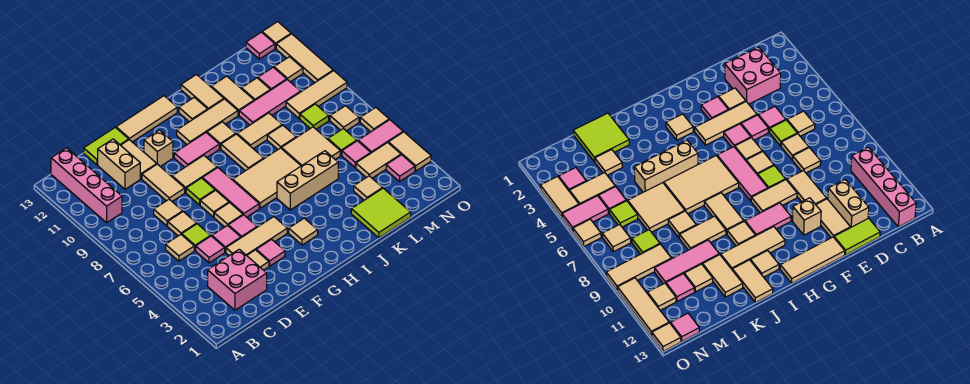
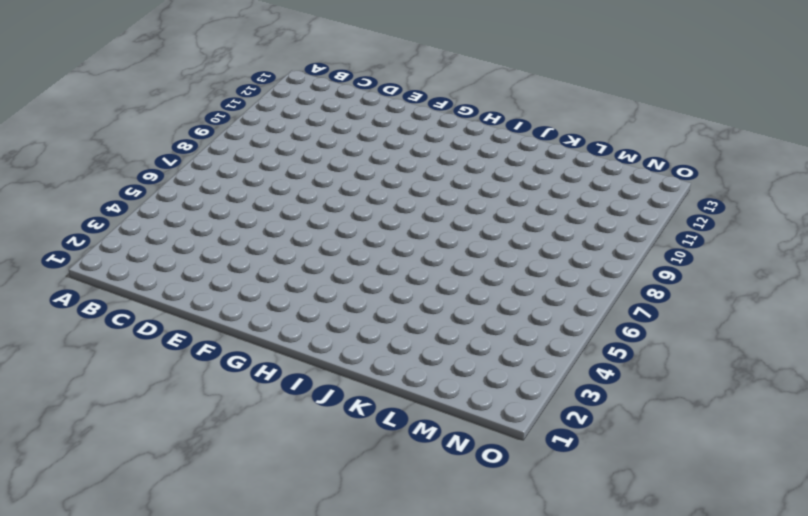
none -> pink 1x4 brick [51,148,122,223]
none -> pink 2x2 brick [208,249,267,310]
none -> tan 1x1 tile [166,235,194,261]
none -> pink 1x1 tile [196,236,225,263]

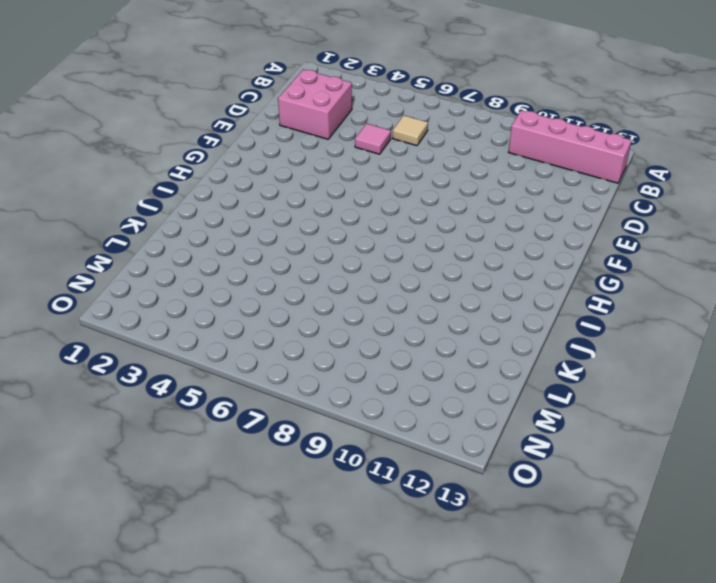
none -> lime 1x1 tile [182,224,210,251]
none -> tan 1x1 tile [168,212,197,236]
none -> tan 1x1 tile [154,199,183,226]
none -> tan 1x2 brick [98,139,140,189]

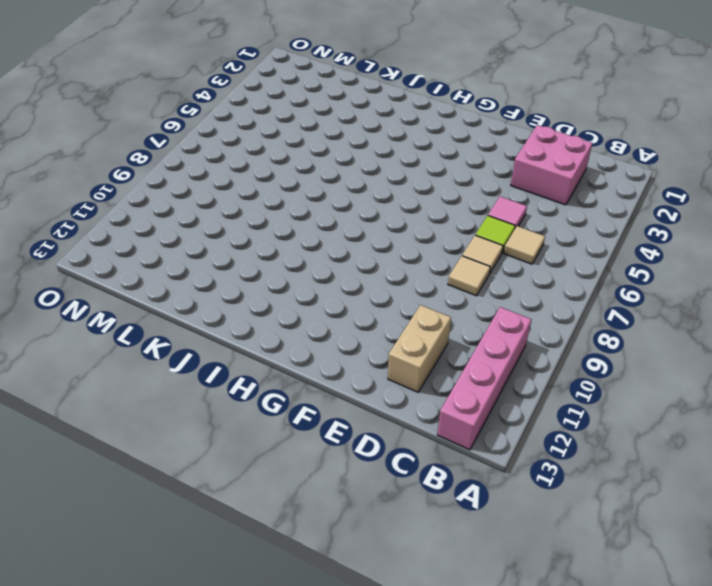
none -> lime 1x2 tile [84,127,129,165]
none -> tan 1x1 tile [247,250,269,270]
none -> tan 1x3 tile [226,217,287,256]
none -> pink 1x1 tile [212,225,241,252]

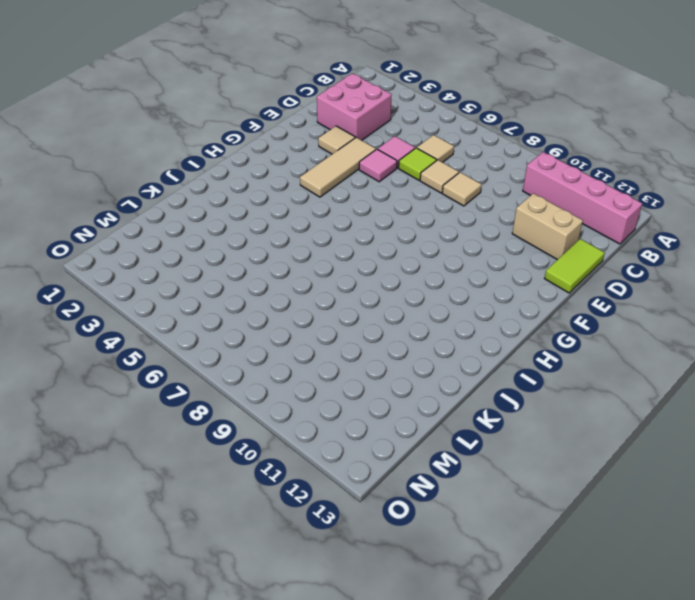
none -> tan 1x2 tile [142,164,185,201]
none -> tan 1x2 tile [121,140,157,179]
none -> pink 1x1 tile [256,239,285,266]
none -> pink 1x1 tile [228,215,257,238]

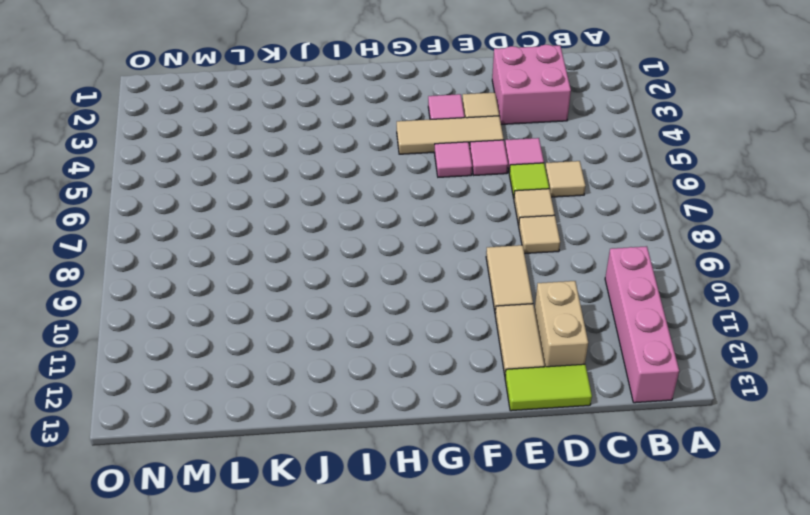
none -> tan 1x1 tile [214,203,243,227]
none -> tan 1x1 tile [200,190,229,217]
none -> lime 1x1 tile [186,178,215,205]
none -> tan 1x2 tile [172,155,217,193]

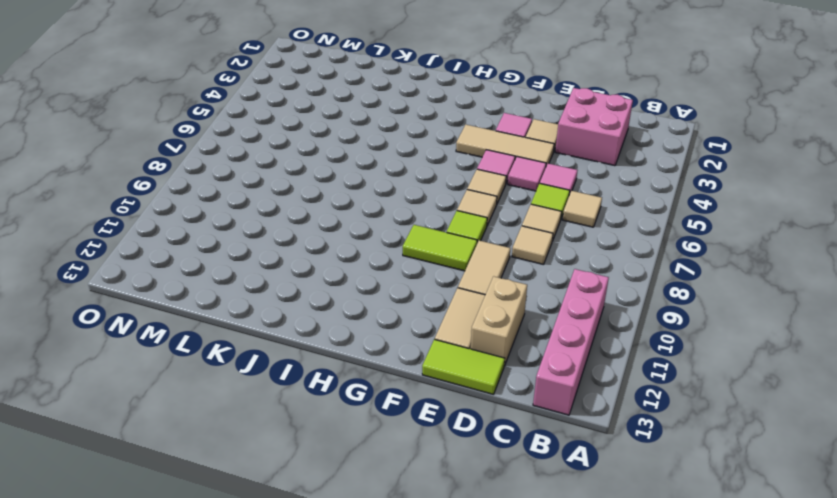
lime 1x2 tile [403,225,477,271] -> tan 1x2 tile [172,155,217,193]
none -> tan 1x1 brick [144,130,173,166]
none -> tan 1x3 tile [116,96,177,142]
none -> pink 1x3 tile [202,168,259,217]
none -> pink 1x2 tile [174,133,219,167]

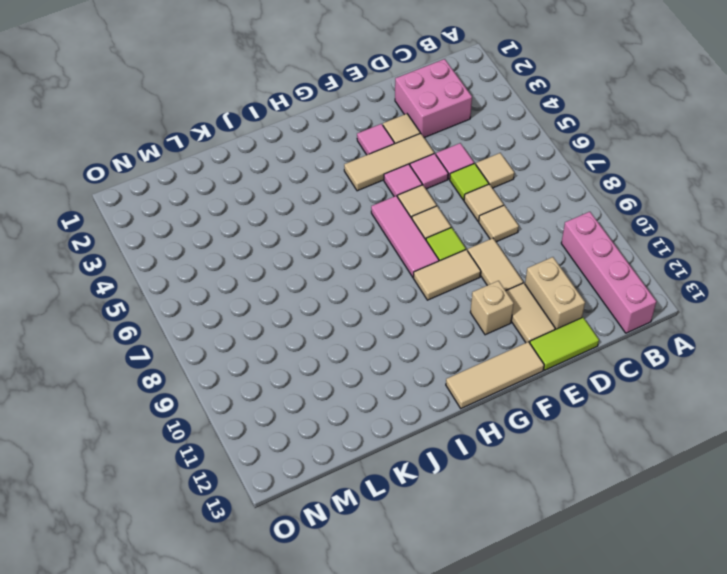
none -> pink 1x2 tile [174,133,219,167]
none -> tan 1x1 tile [289,218,318,245]
none -> tan 2x3 tile [233,148,301,208]
none -> tan 1x3 tile [177,99,238,144]

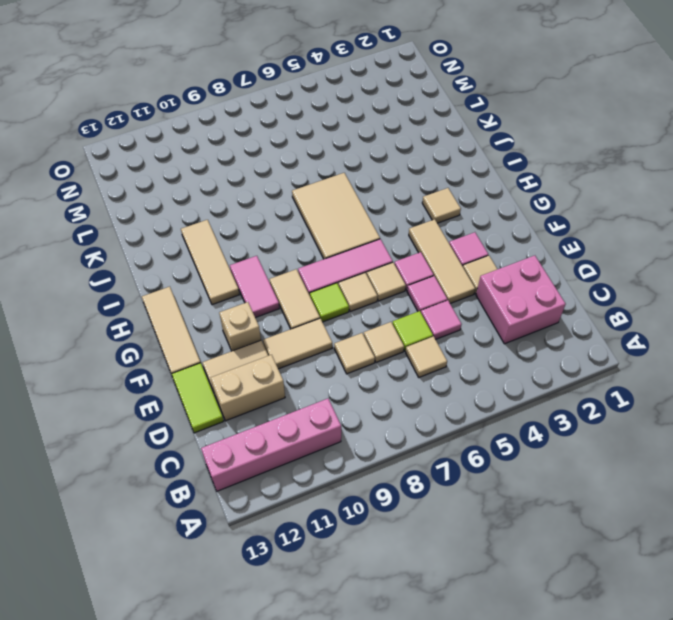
none -> tan 1x3 brick [277,151,338,210]
none -> tan 1x2 tile [221,134,264,171]
none -> tan 1x1 tile [207,122,236,149]
none -> tan 1x1 tile [179,97,208,122]

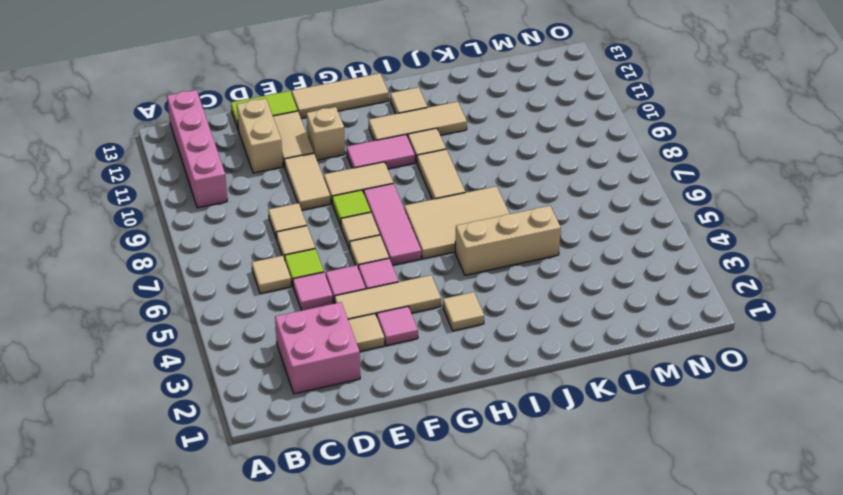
none -> tan 1x2 tile [237,113,282,149]
none -> tan 1x2 tile [181,75,224,109]
none -> lime 2x2 tile [351,188,411,238]
none -> tan 2x2 tile [281,127,340,166]

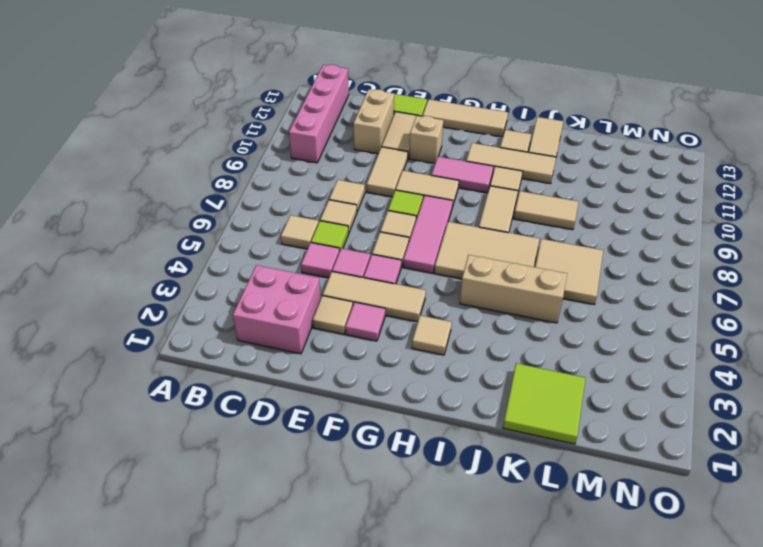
none -> tan 1x1 tile [267,125,296,149]
none -> pink 1x3 tile [239,80,301,125]
none -> tan 1x2 tile [211,76,254,115]
none -> tan 1x1 tile [354,176,383,200]

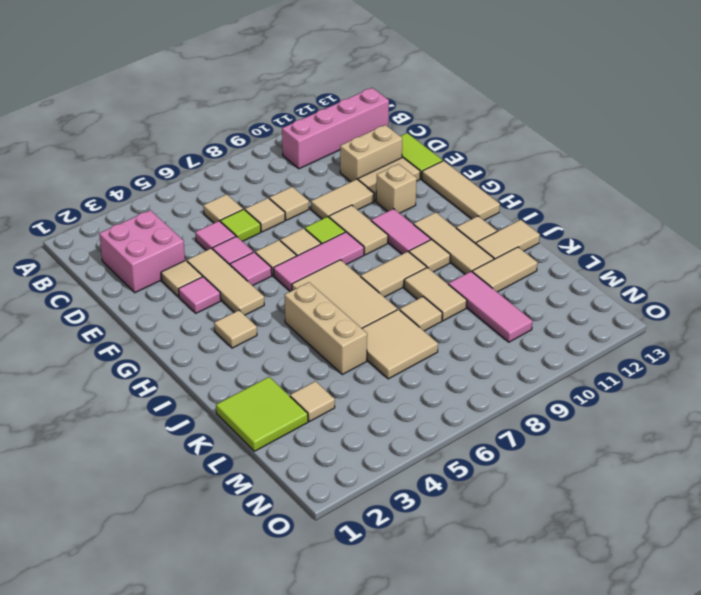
none -> tan 1x1 tile [242,78,270,101]
none -> tan 1x2 tile [356,143,401,178]
none -> pink 1x1 tile [342,141,371,168]
none -> lime 1x1 tile [328,129,357,155]

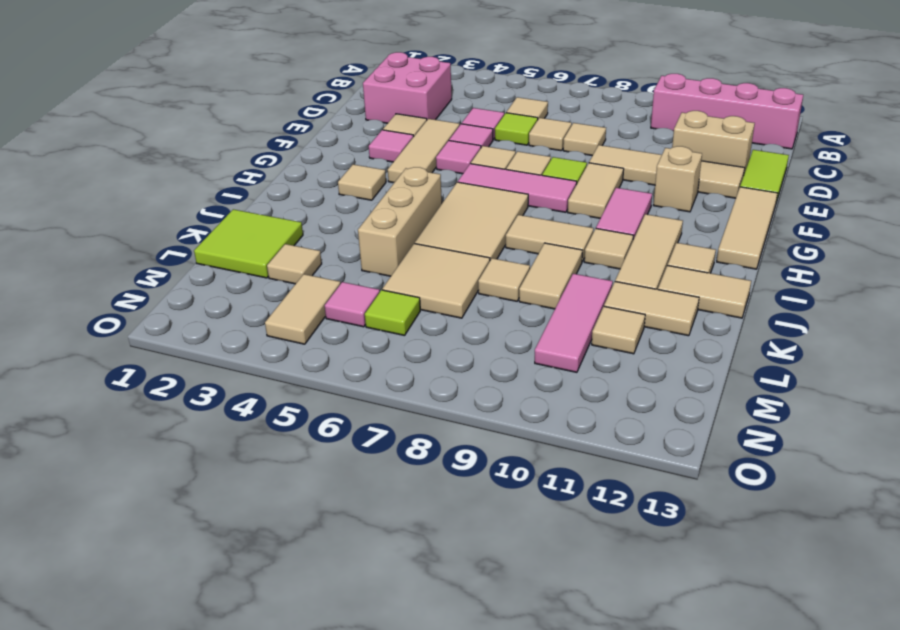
none -> lime 1x1 tile [300,104,329,129]
none -> tan 1x3 tile [286,71,347,119]
none -> pink 1x1 tile [258,67,287,90]
none -> pink 1x1 tile [386,155,415,182]

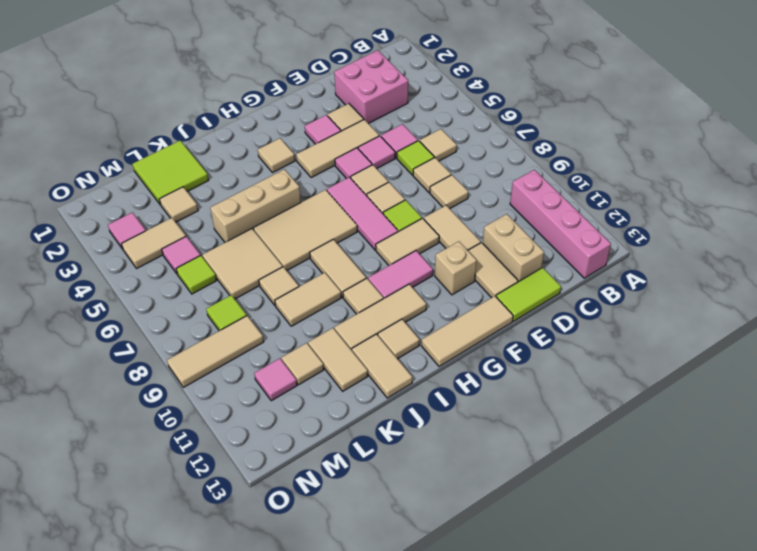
none -> pink 1x3 tile [239,80,301,125]
none -> pink 1x2 tile [358,120,403,153]
none -> tan 1x1 tile [330,106,359,131]
none -> tan 1x1 tile [274,57,303,82]

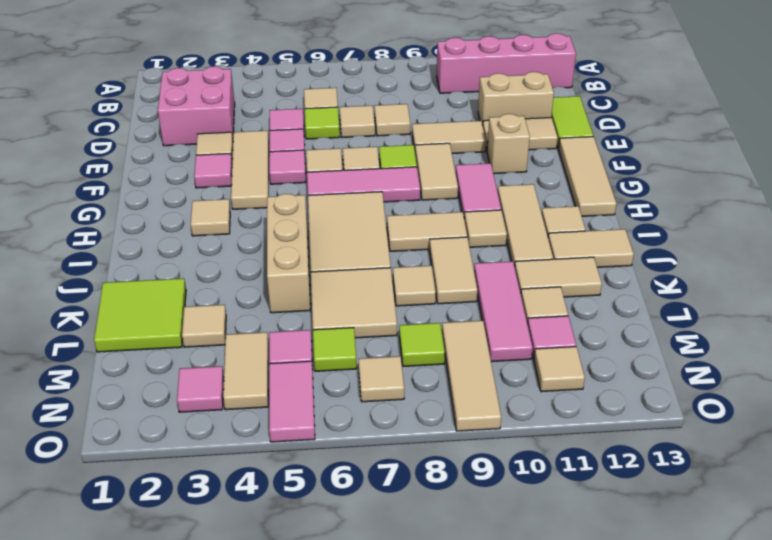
none -> pink 1x1 tile [246,32,275,59]
none -> tan 1x2 tile [388,132,431,171]
none -> tan 1x1 tile [360,108,389,132]
none -> tan 1x3 tile [276,34,333,83]

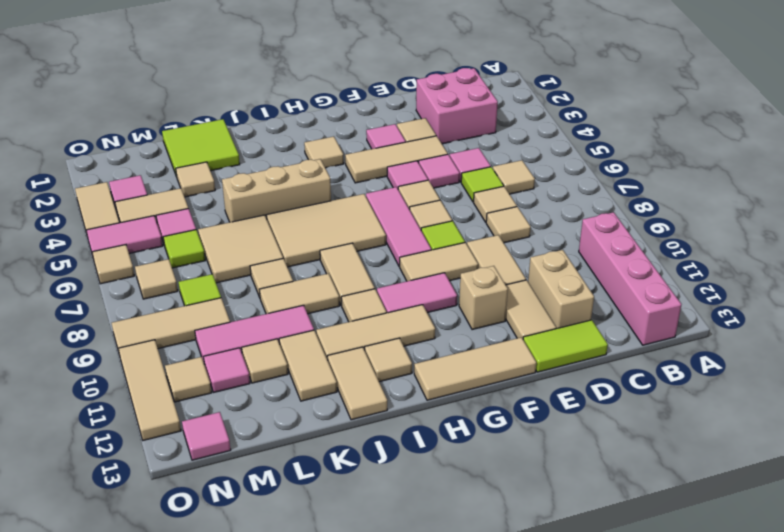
none -> tan 1x1 tile [262,22,291,48]

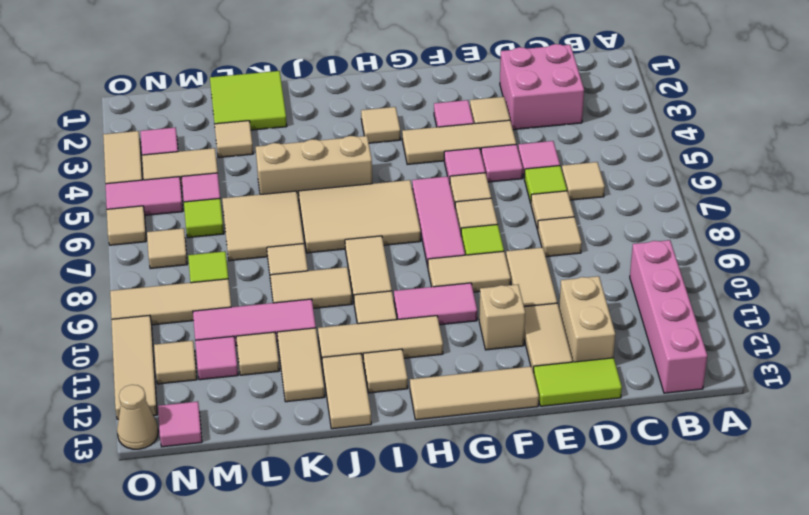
tan 1x1 cone [117,385,158,449] -> tan 1x1 tile [262,22,291,48]

